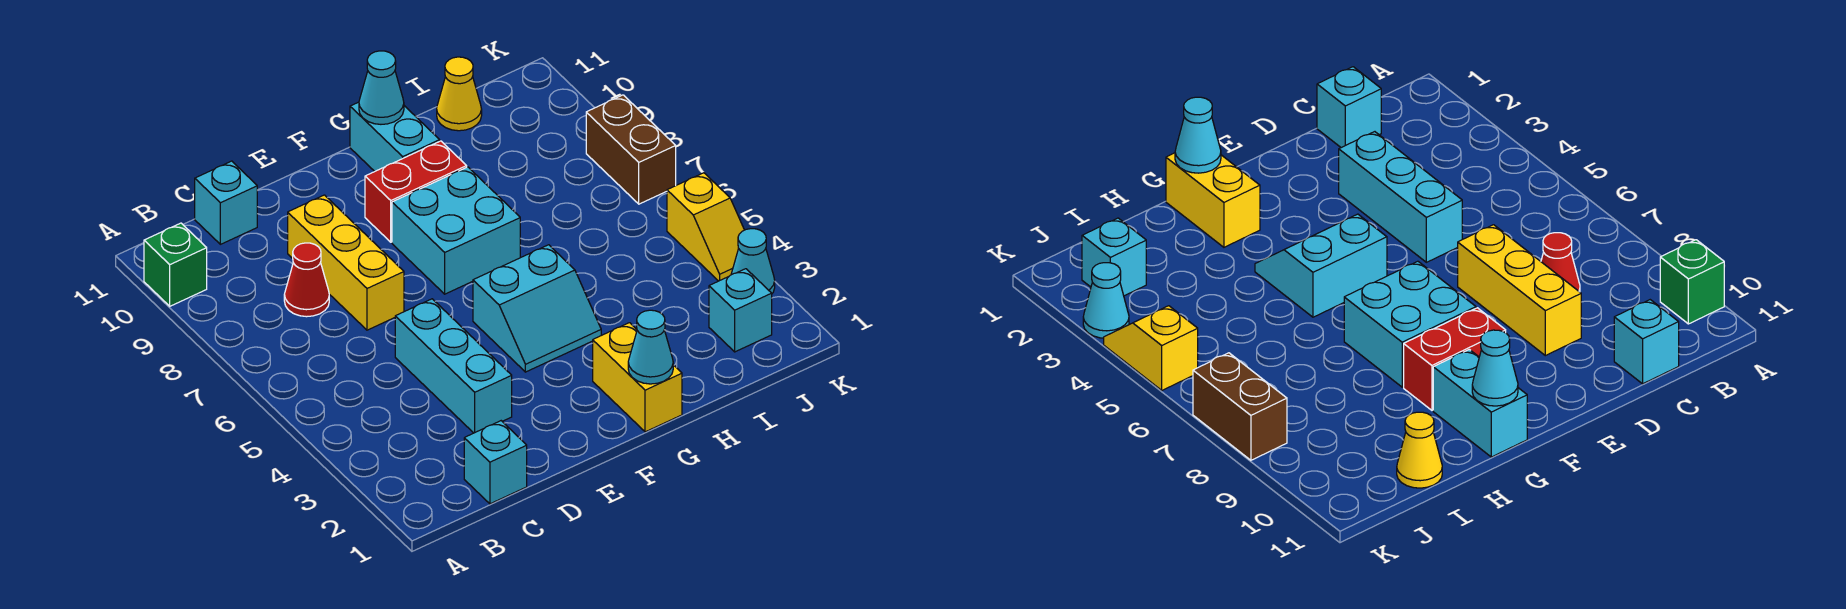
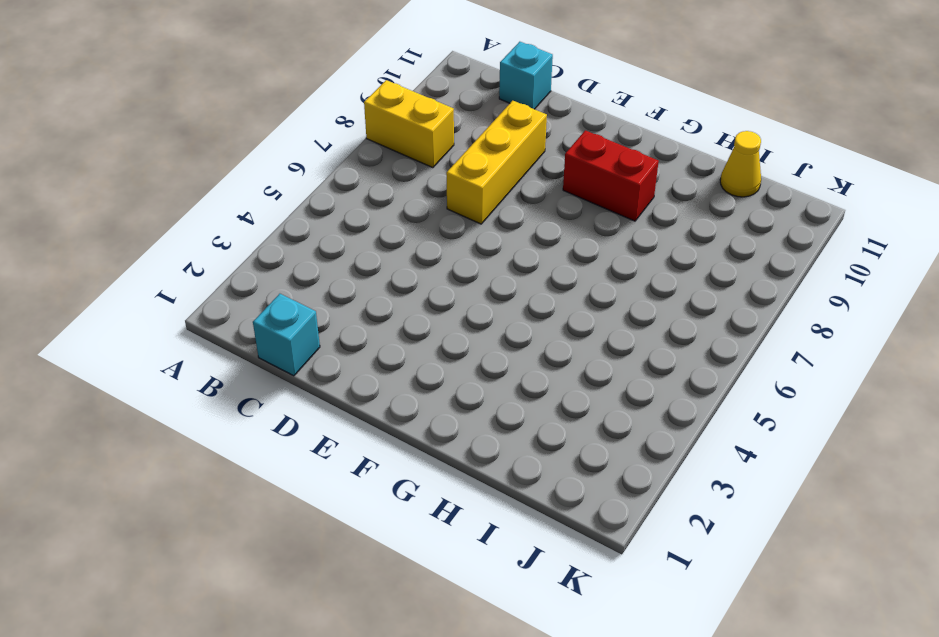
yellow 1x2 brick [364,80,454,168] -> yellow 1x2 brick turned to [593,323,682,432]
none -> green 1x1 brick [144,223,207,306]
none -> red 1x1 cone [284,243,329,317]
none -> cyan 1x3 brick [395,299,512,433]

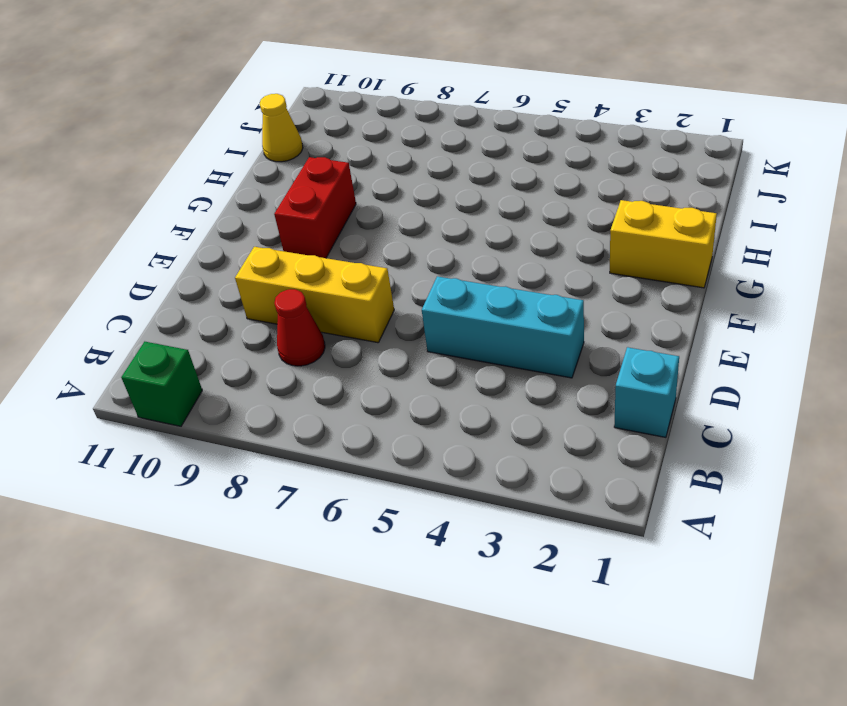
none -> cyan 1x1 brick [195,161,257,244]
none -> cyan 2x2 slope [473,245,601,372]
none -> cyan 2x2 brick [392,167,520,294]

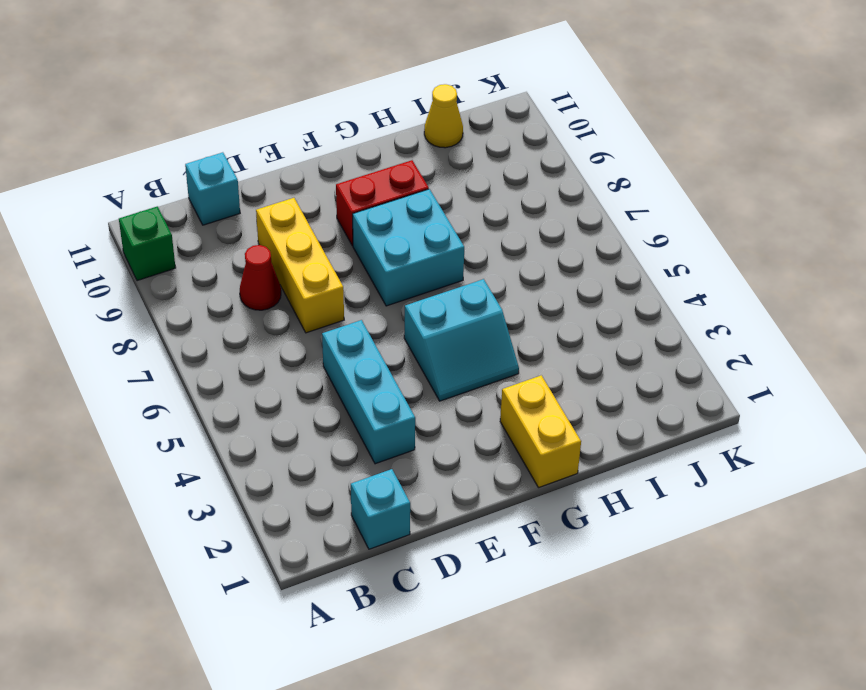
none -> cyan 1x2 brick [350,102,440,171]
none -> cyan 1x1 brick [709,269,772,352]
none -> cyan 1x1 cone [731,229,775,293]

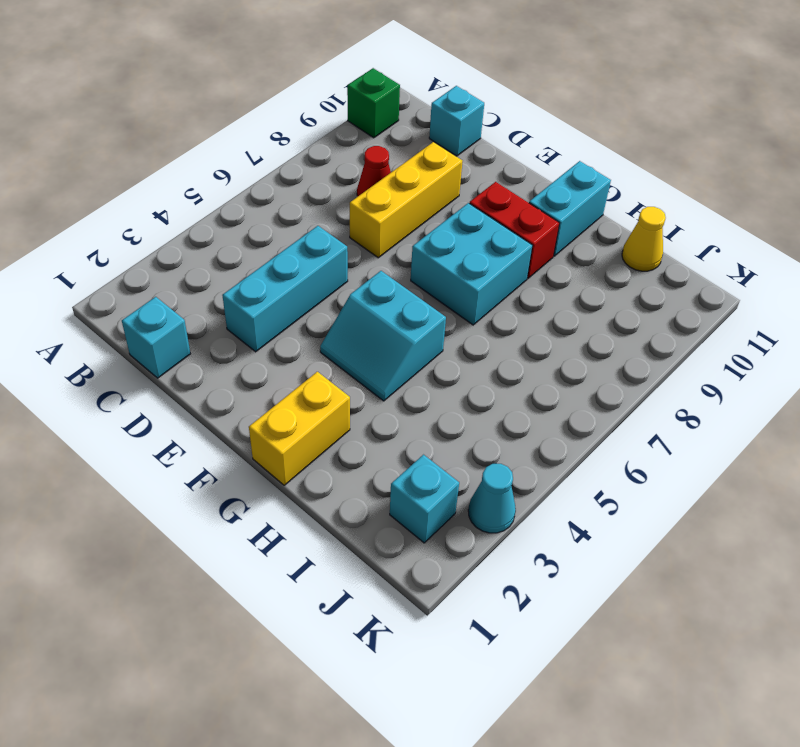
none -> yellow 1x2 slope [667,173,744,281]
none -> brown 1x2 brick [586,95,676,204]
none -> cyan 1x1 cone [628,310,673,384]

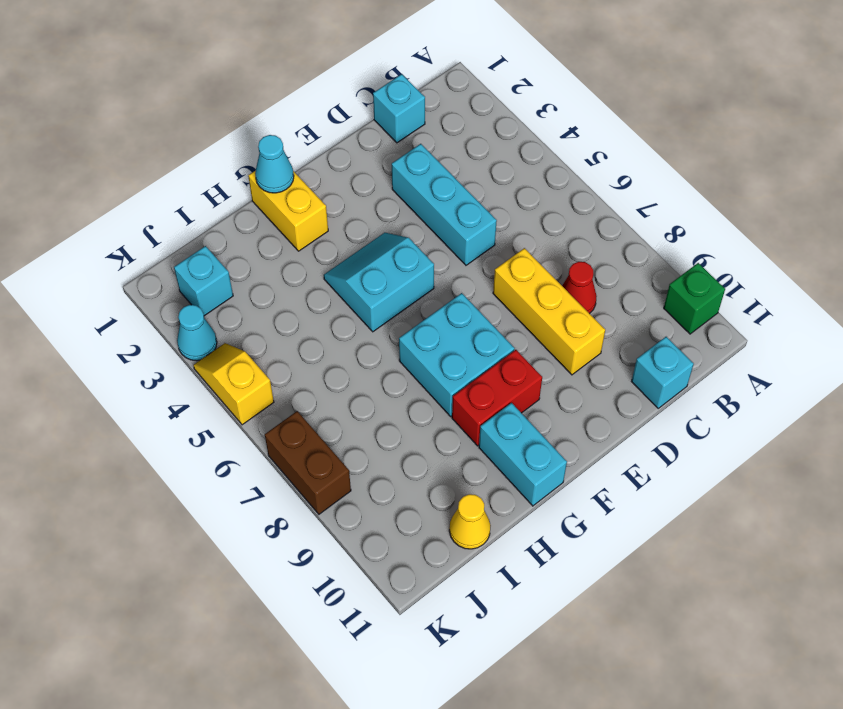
none -> cyan 1x1 cone [359,51,404,124]

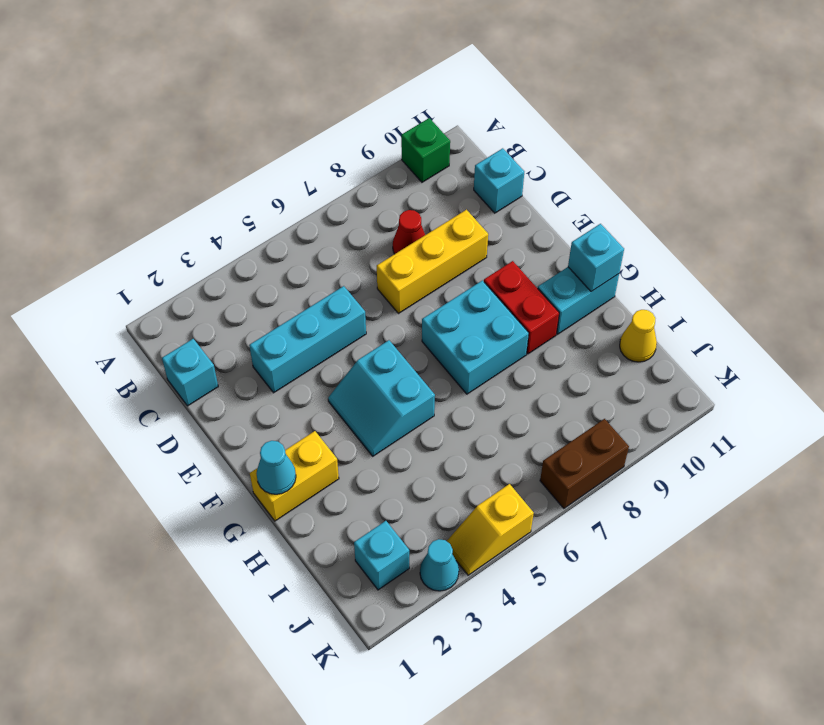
cyan 1x1 brick [568,224,624,292] -> cyan 1x1 cone [359,51,404,124]

